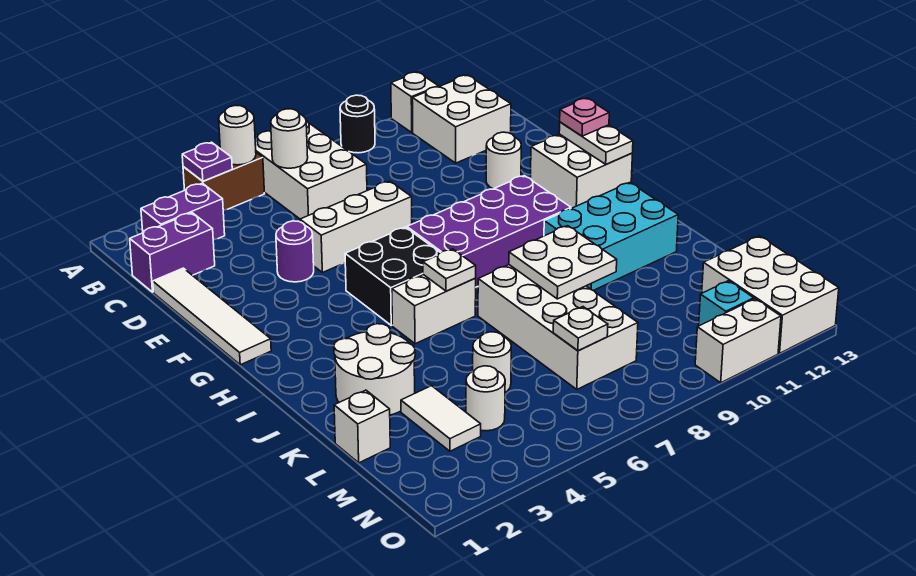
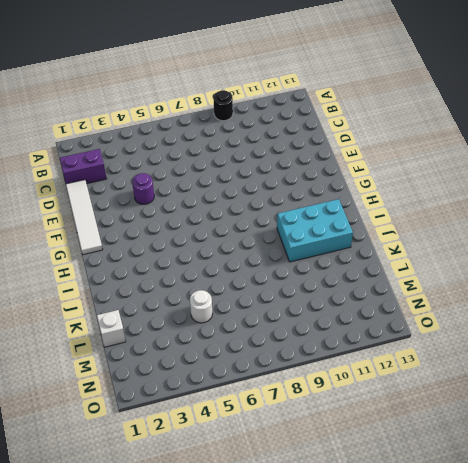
none -> brown 1x2 brick [183,153,265,211]
none -> white 2x3 brick [255,121,367,219]
none -> white 1x1 brick [391,72,438,133]
none -> purple 1x2 brick [141,183,225,240]

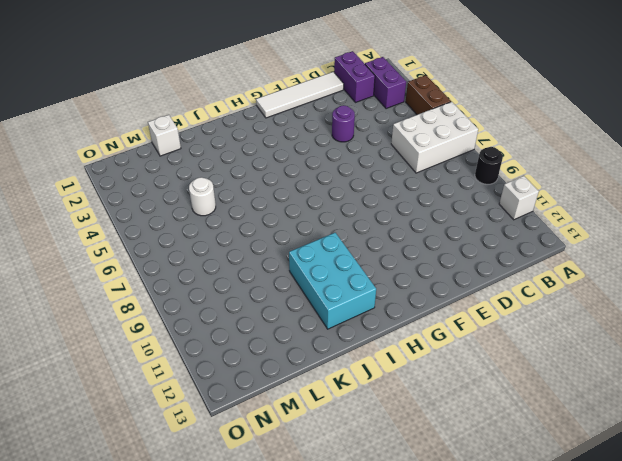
none -> white 2x2 brick [412,75,511,163]
none -> white 1x3 brick [300,181,412,273]
none -> white 1x1 round brick [486,132,521,189]
none -> white 2x2 brick [531,134,632,208]

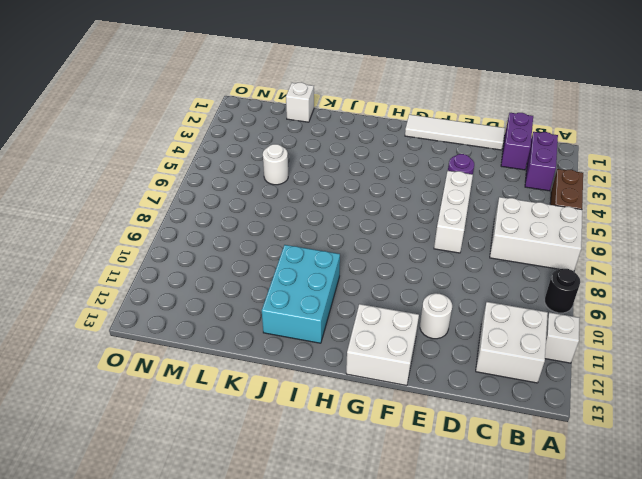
none -> black 2x2 brick [345,227,440,325]
none -> purple 2x4 brick [407,176,571,287]
none -> white 1x2 brick [392,275,476,344]
none -> white 2x2 round brick [334,324,415,415]

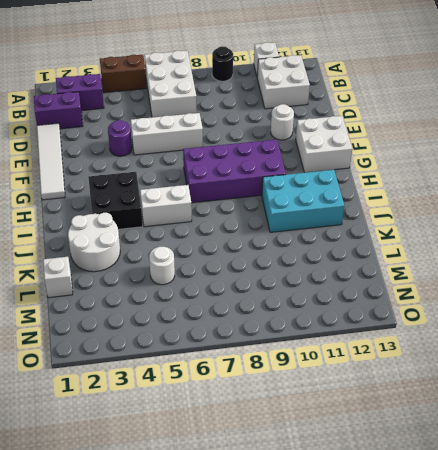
black 2x2 brick [88,172,143,229] -> black 2x2 brick moved to [345,227,440,325]
none -> white 2x4 brick [478,265,638,389]
none -> white 1x2 tile [401,386,481,451]
none -> white 1x1 round brick [466,366,505,431]
none -> white 2x3 brick [702,236,839,353]

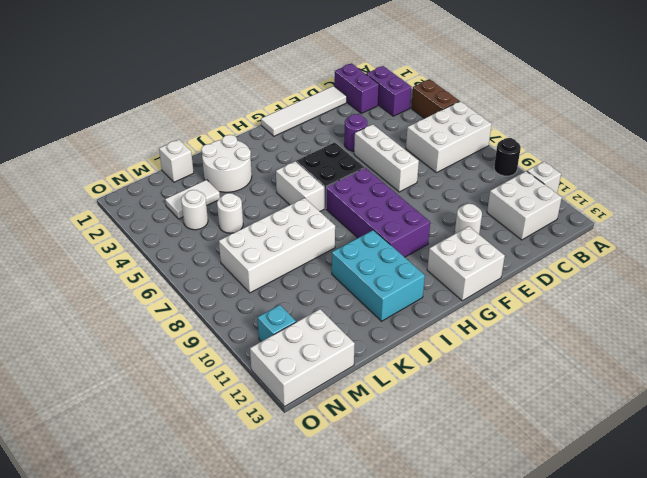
none -> white 1x2 brick [695,299,781,383]
none -> purple 1x1 plate [182,142,232,181]
none -> white 1x1 round brick [219,105,256,165]
none -> white 1x1 round brick [271,109,308,168]

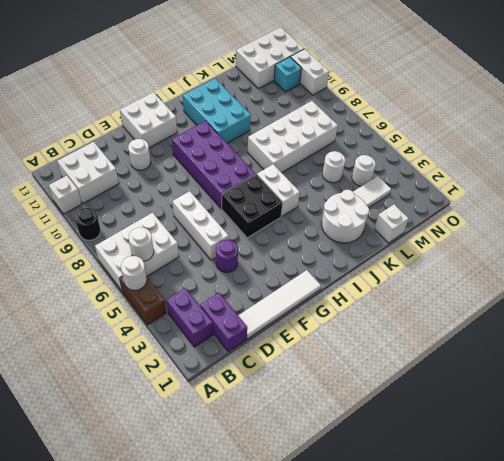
none -> purple 1x1 plate [182,142,232,181]
none -> white 1x2 plate [559,122,633,164]
none -> white 1x1 plate [423,249,476,291]
none -> white 2x2 plate [509,226,617,299]

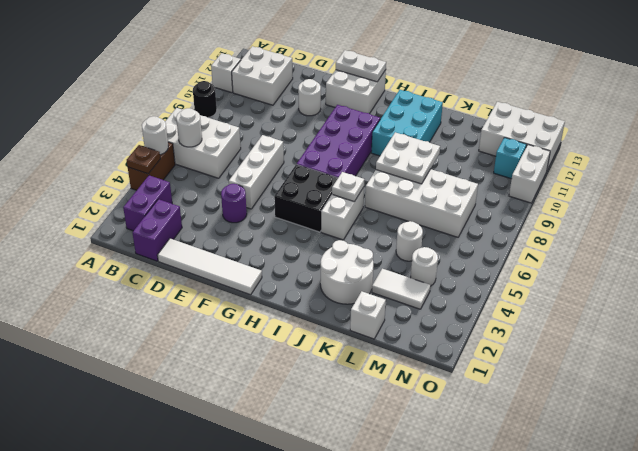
brown 1x1 plate [127,145,160,174] -> purple 1x1 plate [182,142,232,181]
none -> white 1x1 plate [553,307,608,351]
none -> pink 1x1 plate [560,98,609,136]

